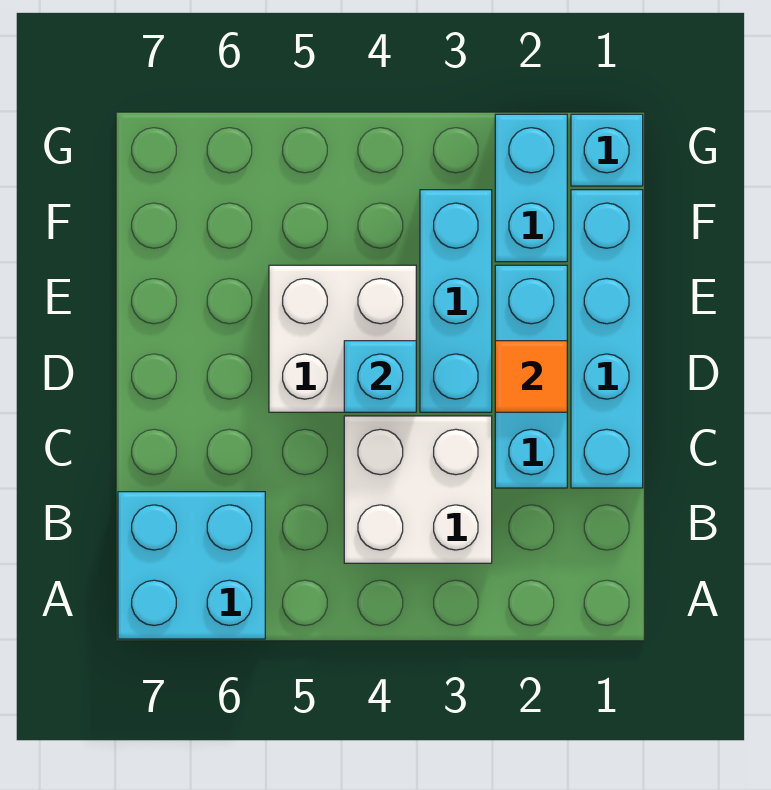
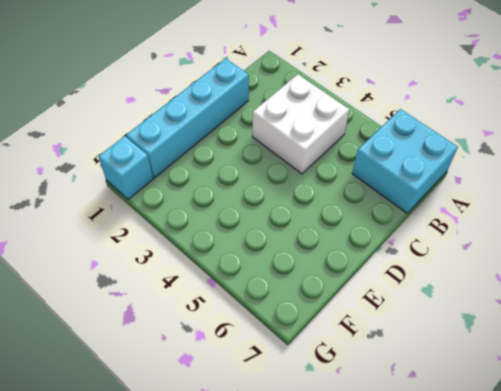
none -> cyan 1x3 brick [495,265,567,488]
none -> cyan 1x3 brick [420,190,492,412]

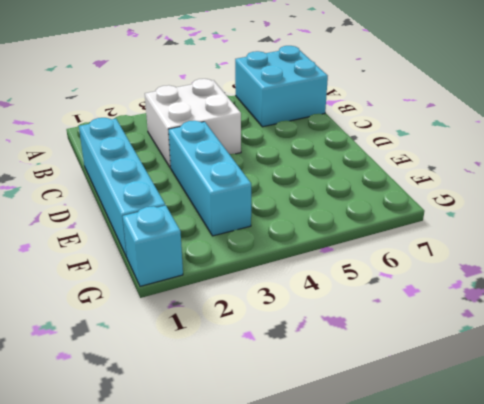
none -> cyan 1x3 brick [495,265,567,488]
none -> white 2x2 brick [269,265,416,412]

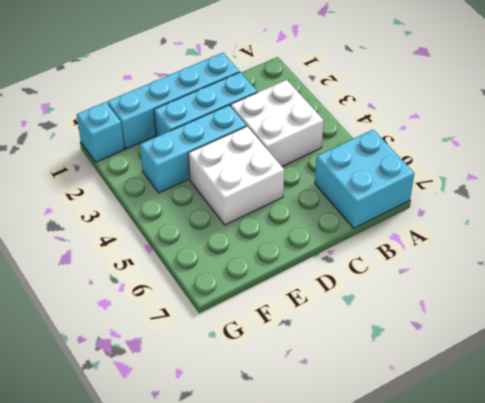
none -> cyan 1x2 brick [495,114,567,262]
none -> orange 1x1 tile [495,341,567,412]

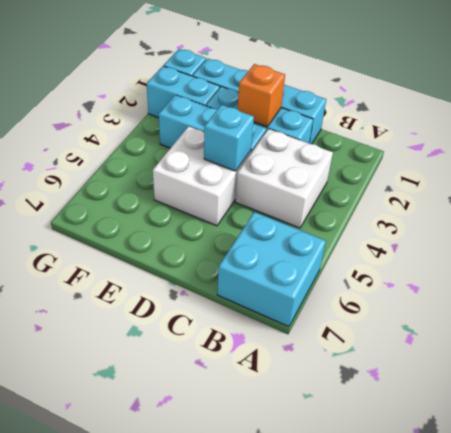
orange 1x1 brick [238,64,285,127] -> orange 1x1 tile [495,341,567,412]

